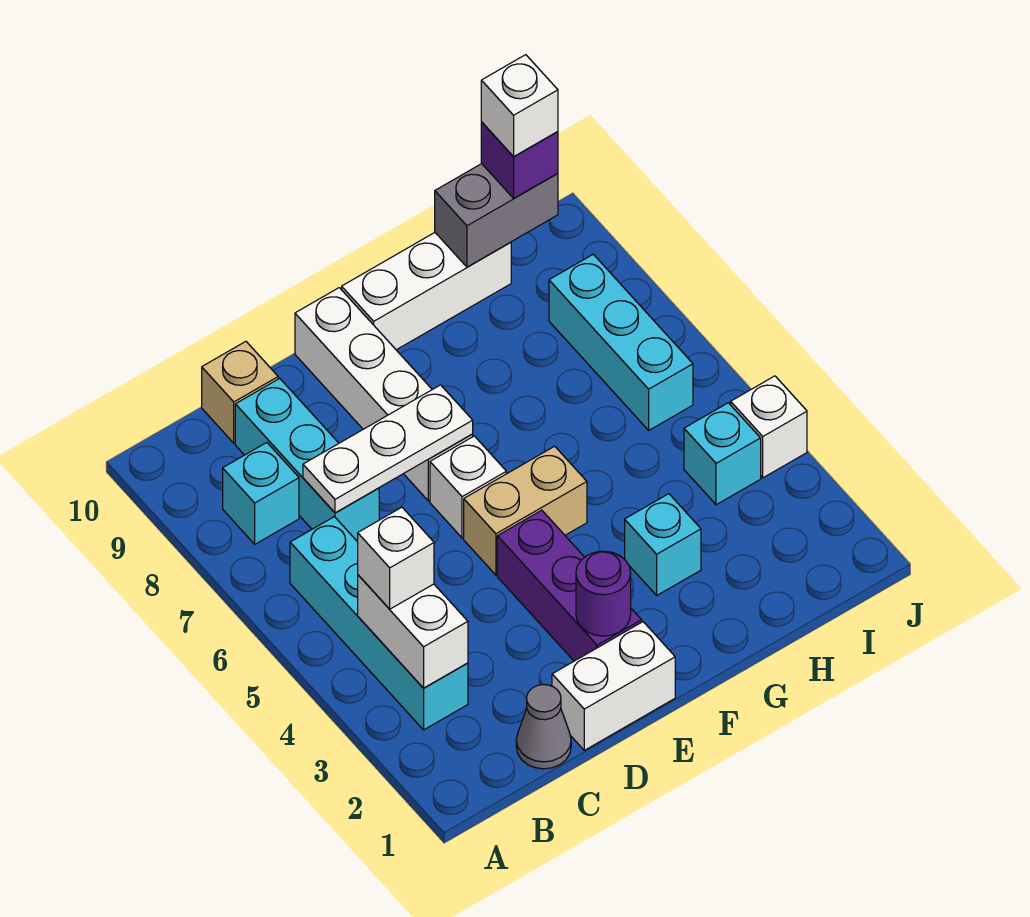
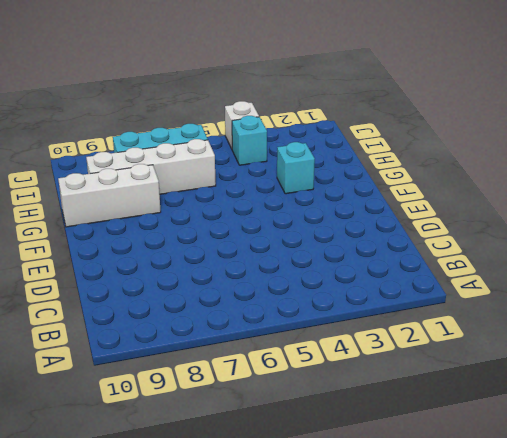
white 1x3 brick [58,164,161,227] -> white 1x3 brick turned to [342,233,511,350]
white 1x4 brick [86,139,216,194] -> white 1x4 brick moved to [295,288,473,501]
none -> cyan 1x4 brick [290,517,468,730]
none -> cyan 1x1 brick [223,443,299,544]
none -> grey 1x1 cone [516,685,571,769]

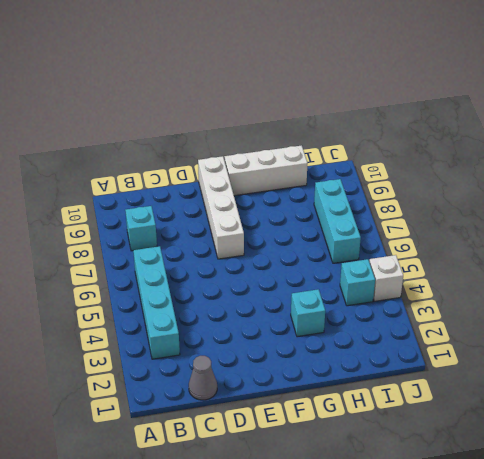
none -> cyan 1x3 brick [235,378,379,542]
none -> tan 1x1 brick [202,342,278,443]
none -> white 1x2 brick [552,622,675,750]

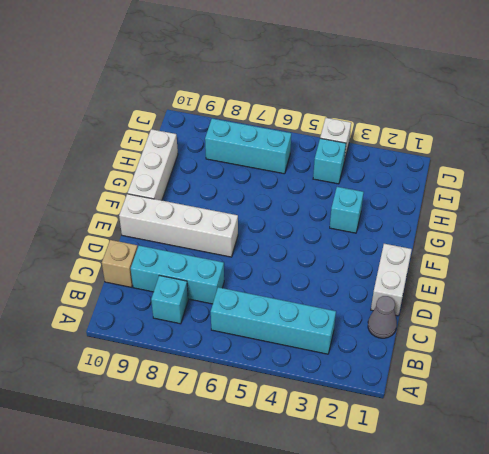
none -> purple 1x3 brick [497,510,642,661]
none -> tan 1x2 brick [464,446,587,575]
none -> white 1x1 brick [430,436,506,538]

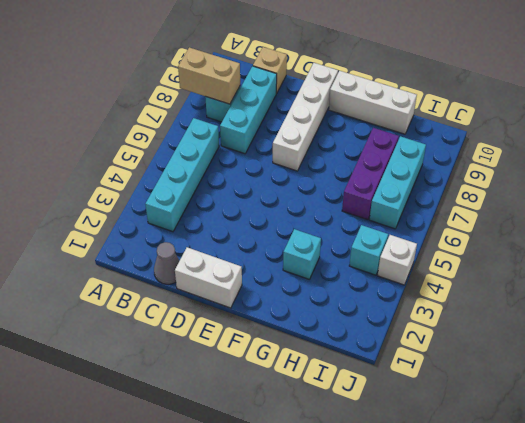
tan 1x2 brick [178,47,240,104] -> tan 1x2 brick moved to [464,446,587,575]
purple 1x3 brick [342,128,399,220] -> purple 1x3 brick moved to [497,510,642,661]
none -> white 1x1 brick [430,436,506,538]
none -> white 1x2 brick [358,575,468,688]
none -> white 1x3 plate [303,385,473,513]

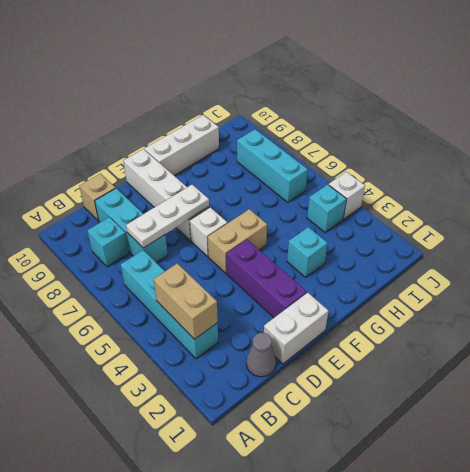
tan 1x2 brick [154,263,218,339] -> white 1x2 brick [358,575,468,688]
none -> purple 1x1 round brick [576,551,631,636]
none -> grey 1x2 brick [435,164,558,267]
none -> white 1x1 brick [358,507,434,609]

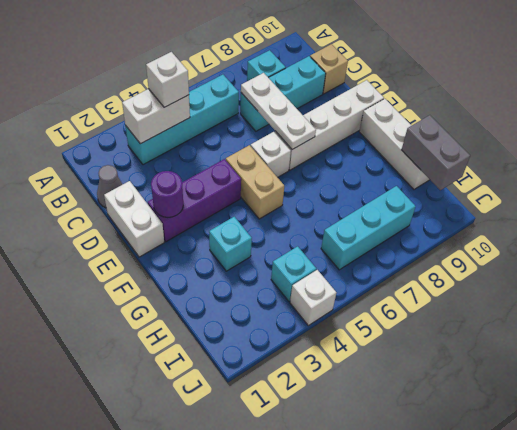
none -> purple 1x1 brick [481,122,558,198]
none -> white 1x1 brick [481,55,558,157]

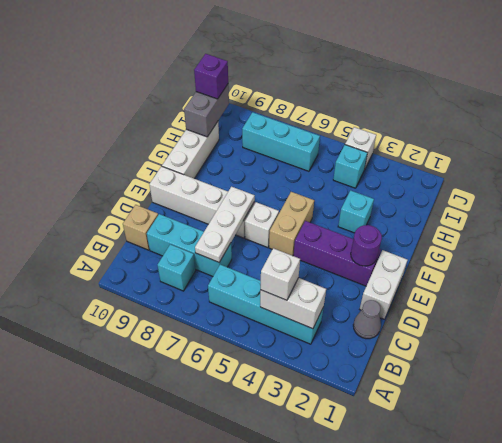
none -> white 1x1 brick [481,55,558,157]

